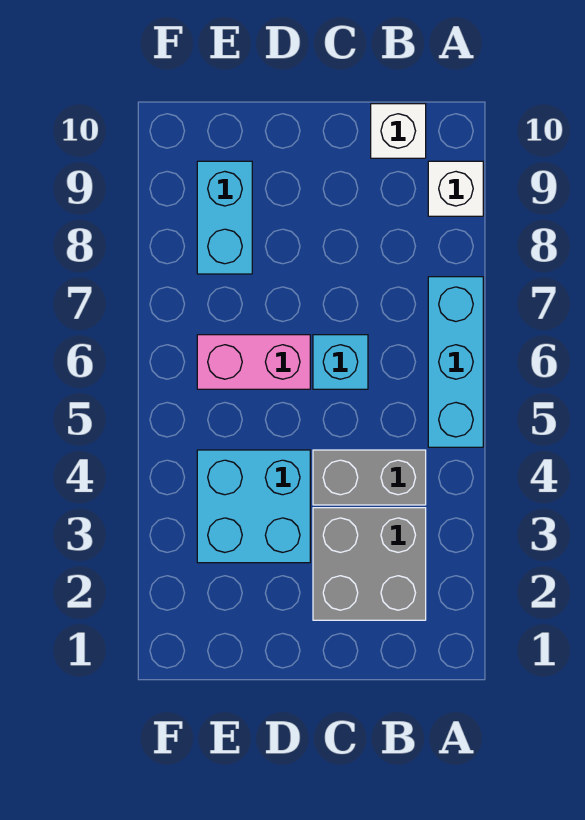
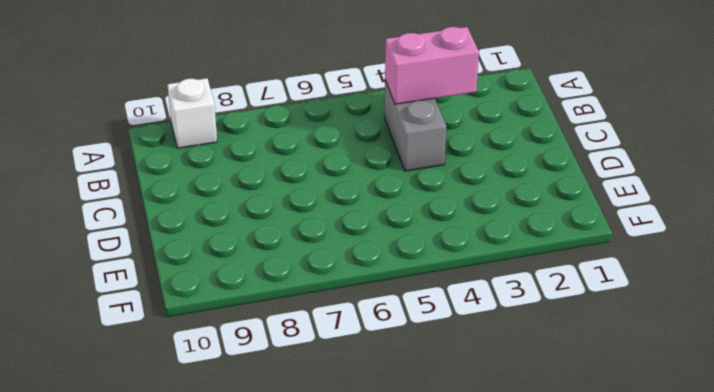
pink 1x2 brick [385,27,479,104] -> pink 1x2 brick turned to [197,335,310,389]
none -> cyan 1x3 brick [428,277,483,447]
none -> grey 2x2 brick [313,508,426,620]

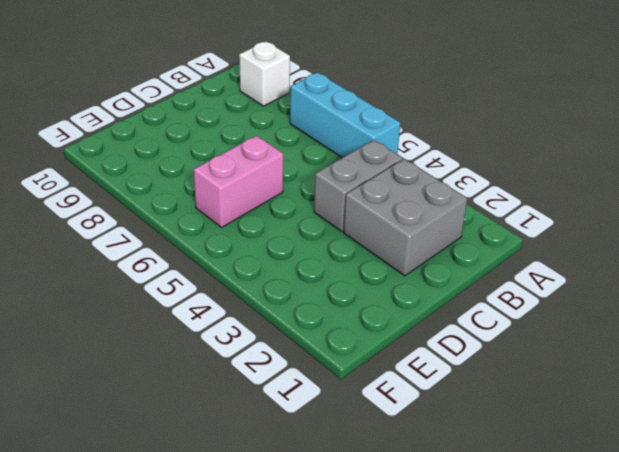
none -> white 1x1 brick [371,104,426,158]
none -> cyan 1x1 brick [313,335,368,389]

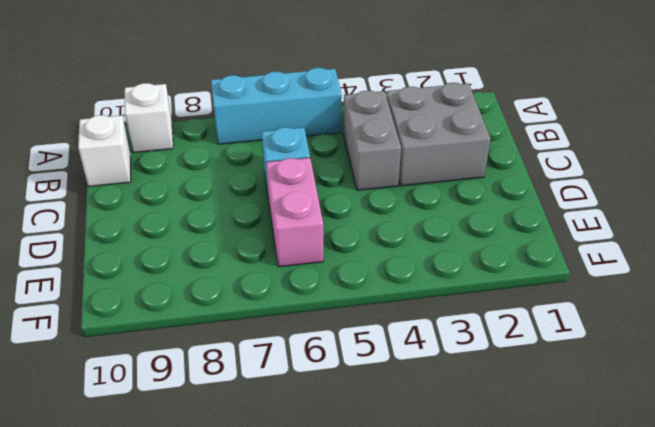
none -> cyan 2x2 brick [197,450,310,563]
none -> cyan 1x2 brick [197,161,252,274]

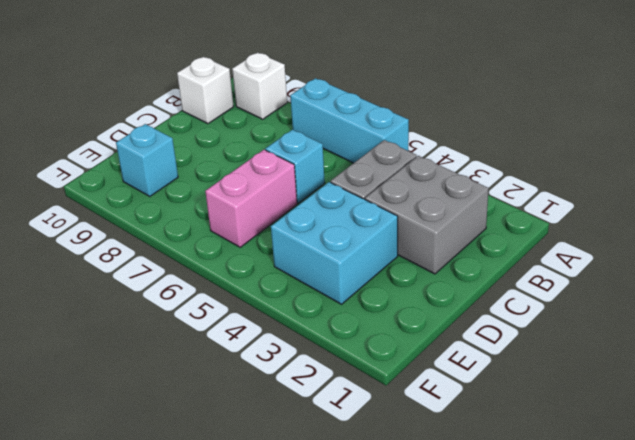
cyan 1x1 brick [116,124,178,197] -> cyan 1x2 brick [197,161,252,274]

